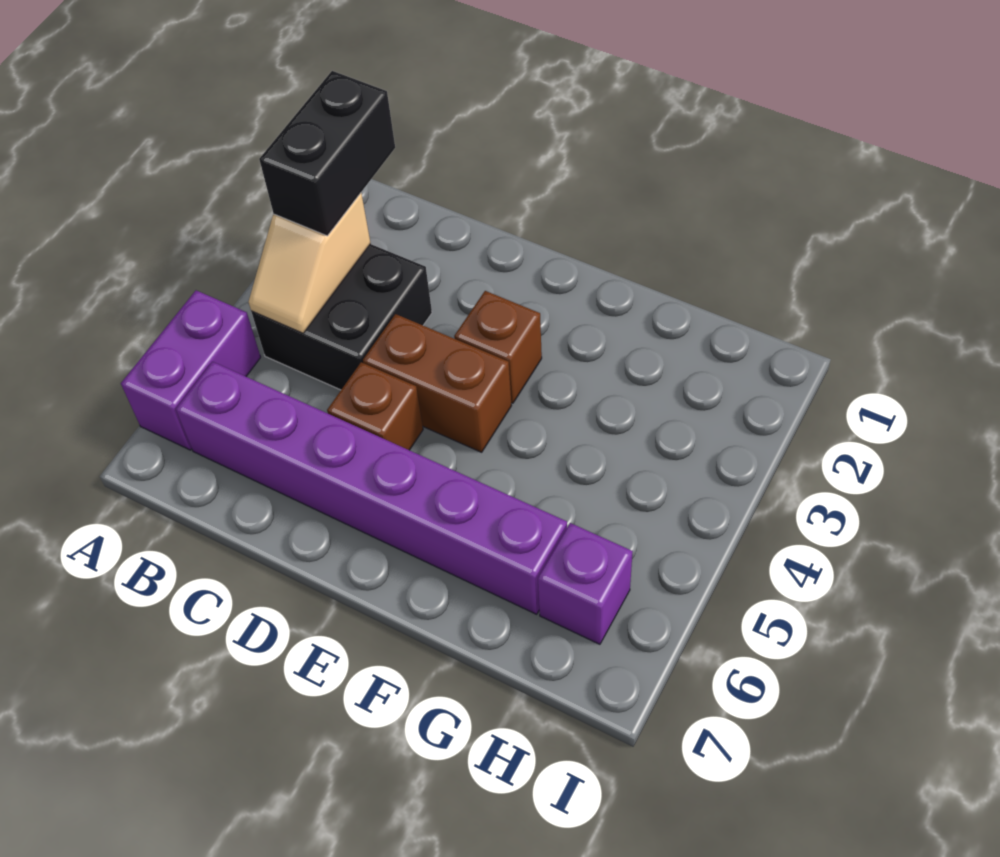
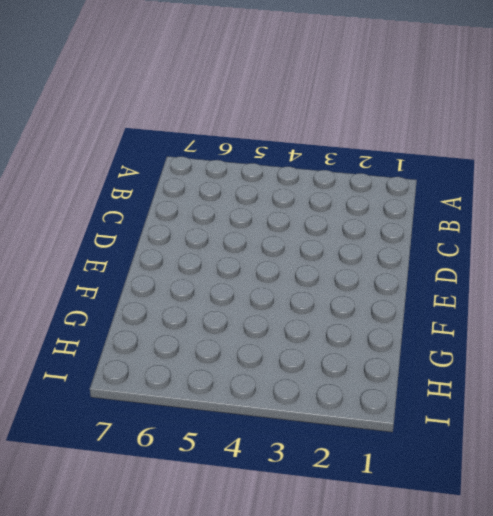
none -> purple 1x2 brick [121,290,261,450]
none -> black 2x2 brick [251,244,432,390]

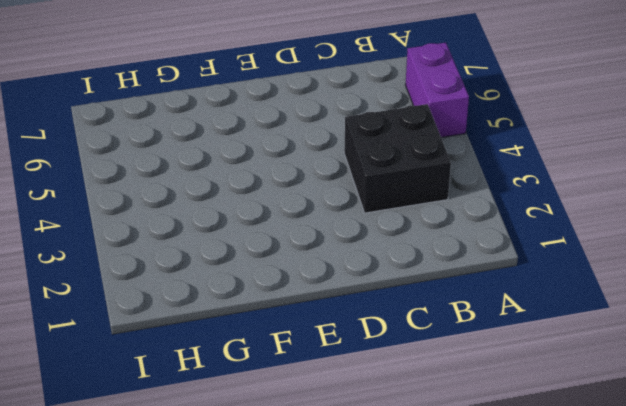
none -> purple 1x6 brick [176,362,567,614]
none -> brown 1x2 brick [363,314,512,452]

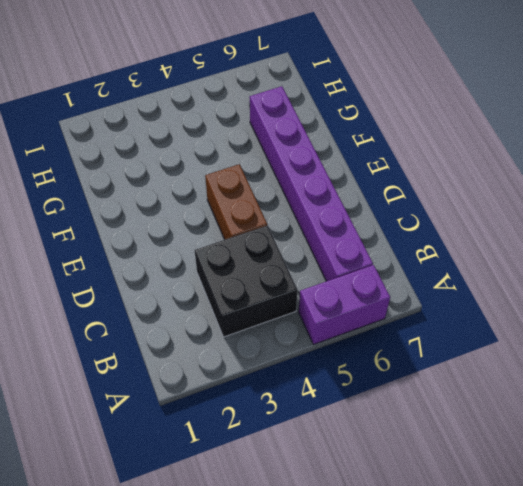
none -> brown 1x1 brick [327,362,423,450]
none -> brown 1x1 brick [454,291,542,403]

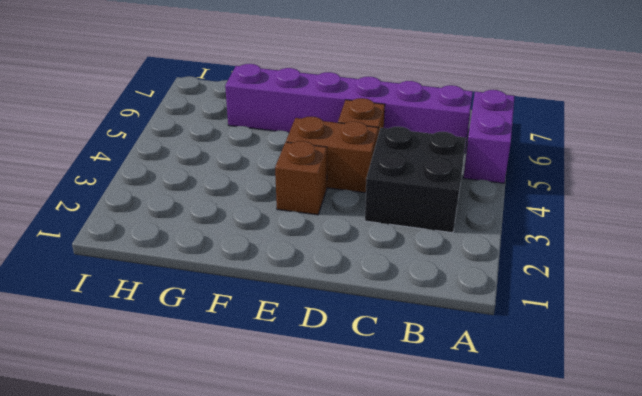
none -> purple 1x1 brick [538,523,633,644]
none -> tan 1x2 slope [248,193,371,333]

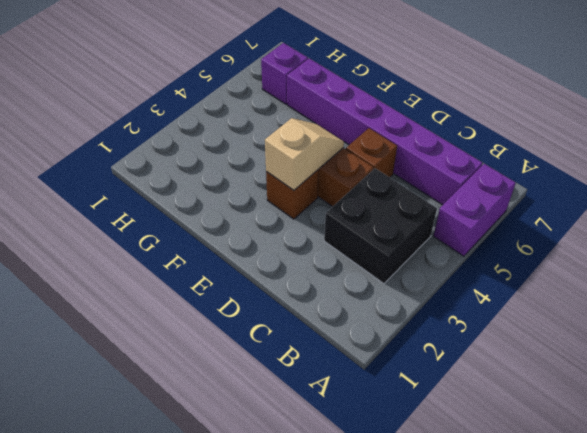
tan 1x2 slope [265,118,344,190] -> tan 1x2 slope moved to [248,193,371,333]
none -> black 1x2 brick [259,71,395,236]

